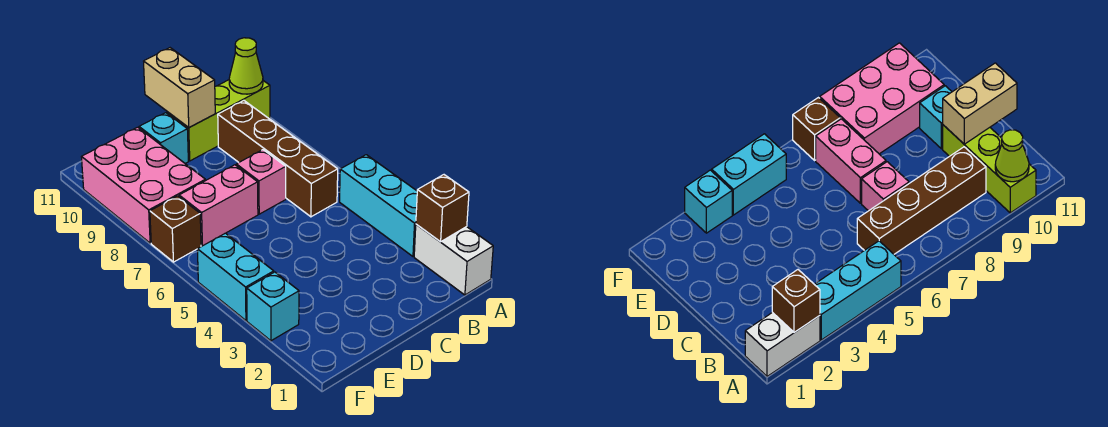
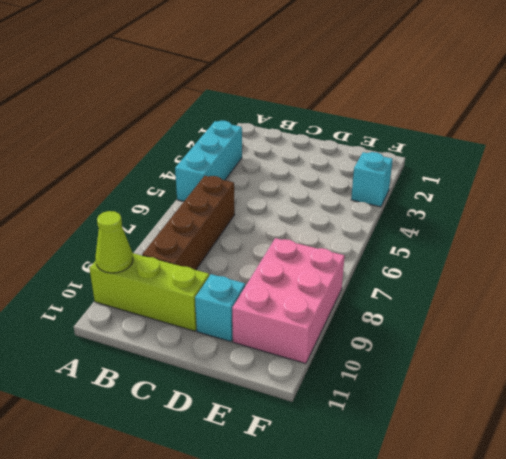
none -> white 1x2 brick [414,224,493,295]
none -> pink 1x1 brick [236,150,286,214]
none -> pink 1x2 brick [179,165,258,246]

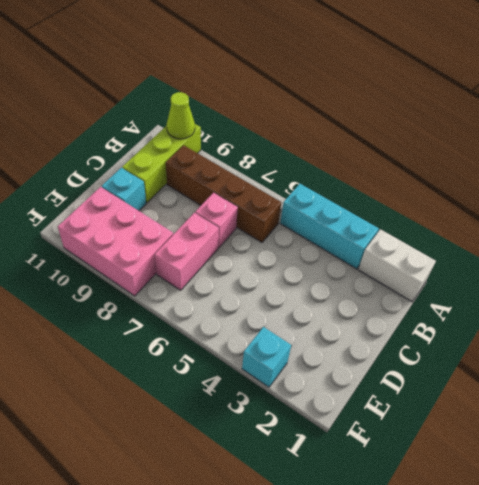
none -> cyan 1x2 brick [197,233,274,320]
none -> brown 1x1 brick [150,196,201,262]
none -> brown 1x1 brick [416,175,469,242]

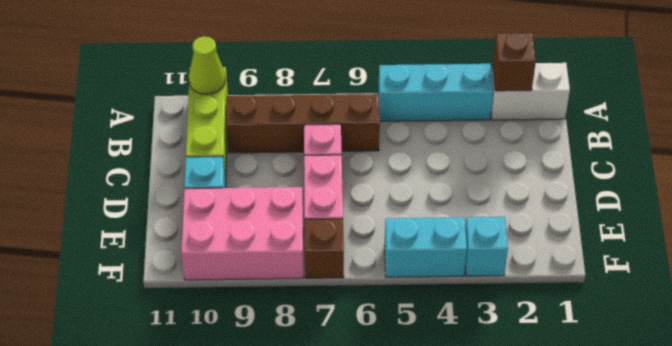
none -> tan 1x2 brick [144,48,215,127]

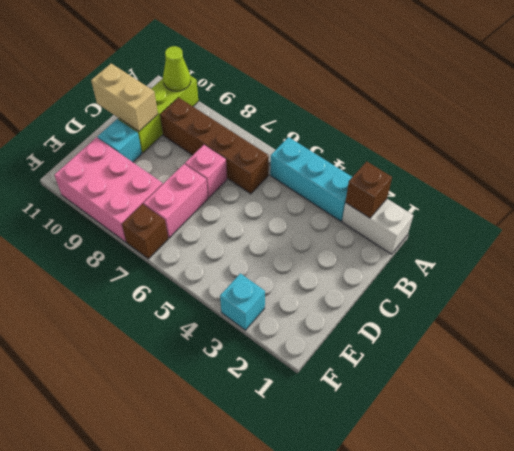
none -> cyan 1x2 brick [197,233,274,320]

